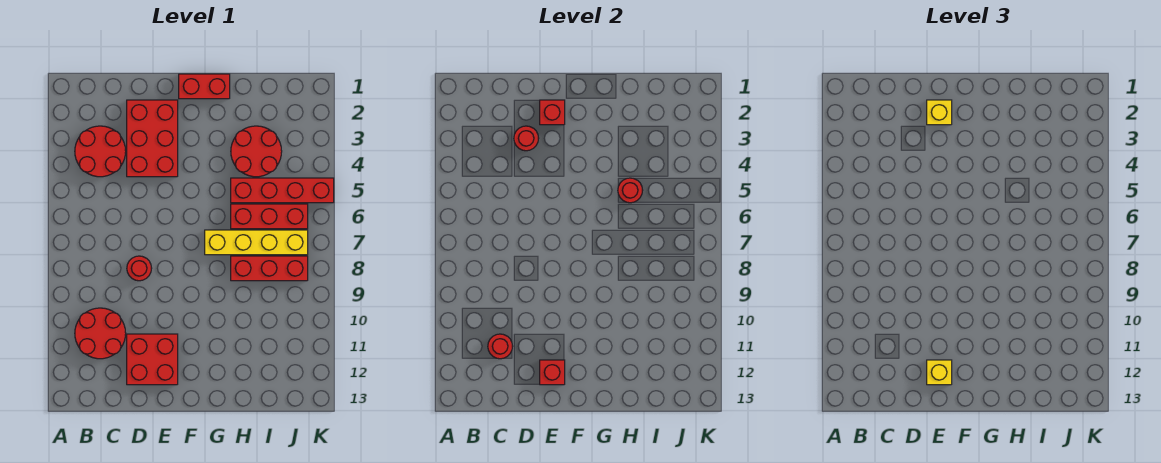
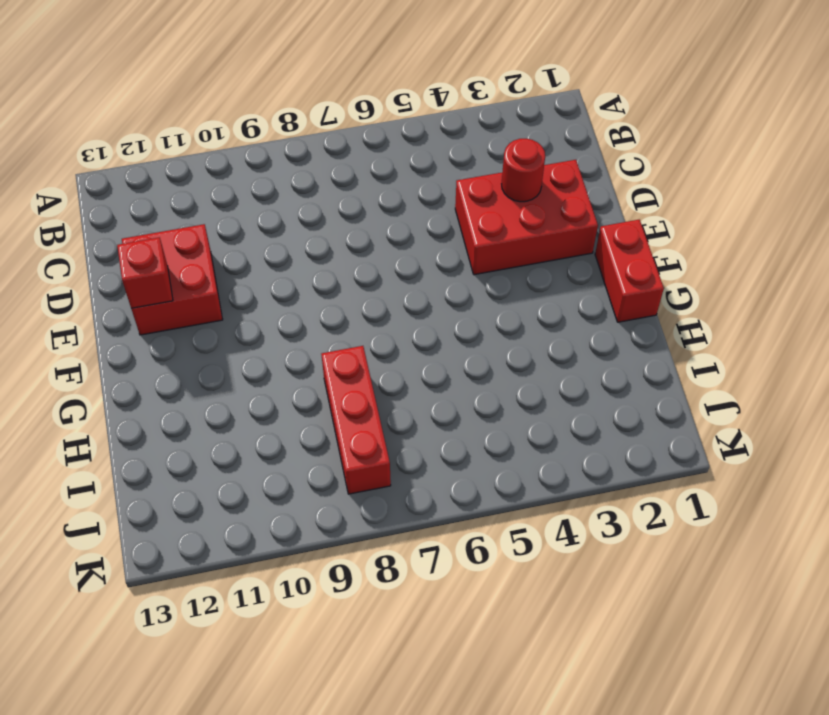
none -> red 2x2 round brick [75,126,126,177]
none -> red 2x2 round brick [75,308,126,359]
none -> red 1x1 round brick [127,256,152,281]

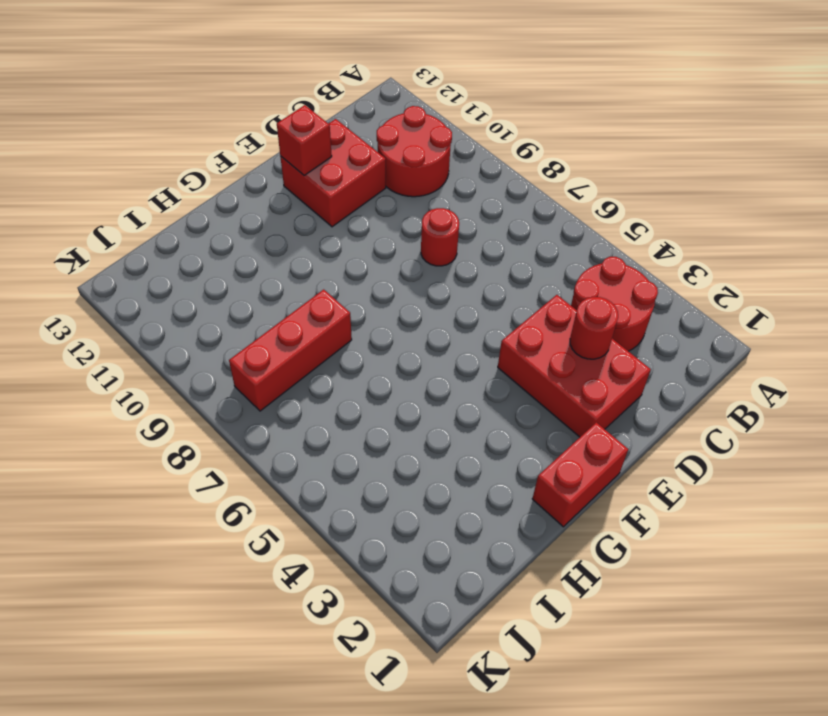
none -> yellow 1x4 brick [205,230,308,255]
none -> red 2x2 round brick [231,126,282,177]
none -> red 1x4 brick [231,178,334,203]

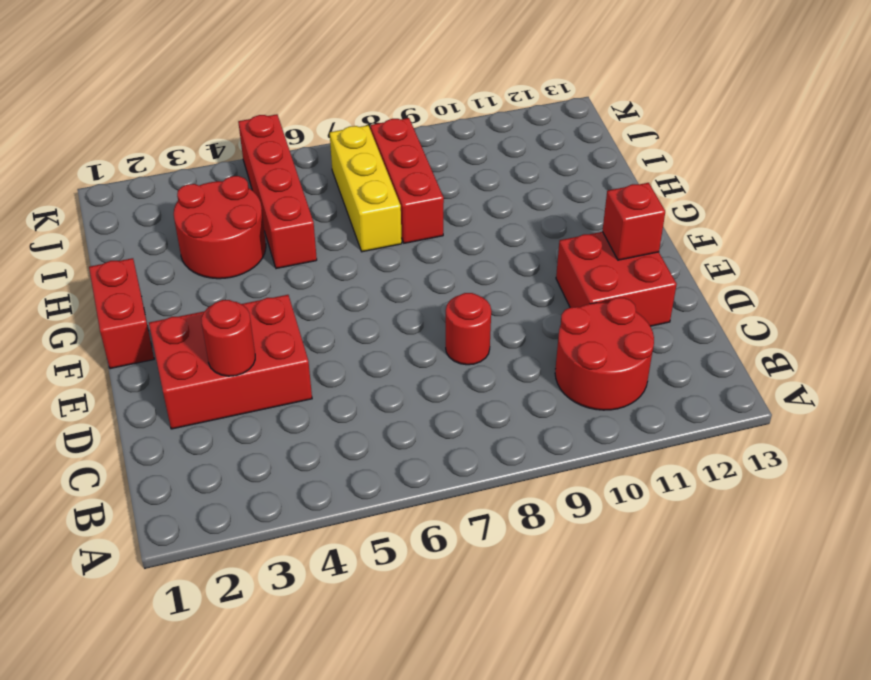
yellow 1x3 brick [330,125,402,252] -> yellow 1x4 brick [205,230,308,255]
none -> red 2x2 round brick [75,126,126,177]
none -> red 1x3 brick [231,204,308,229]
none -> red 1x1 round brick [488,334,513,359]

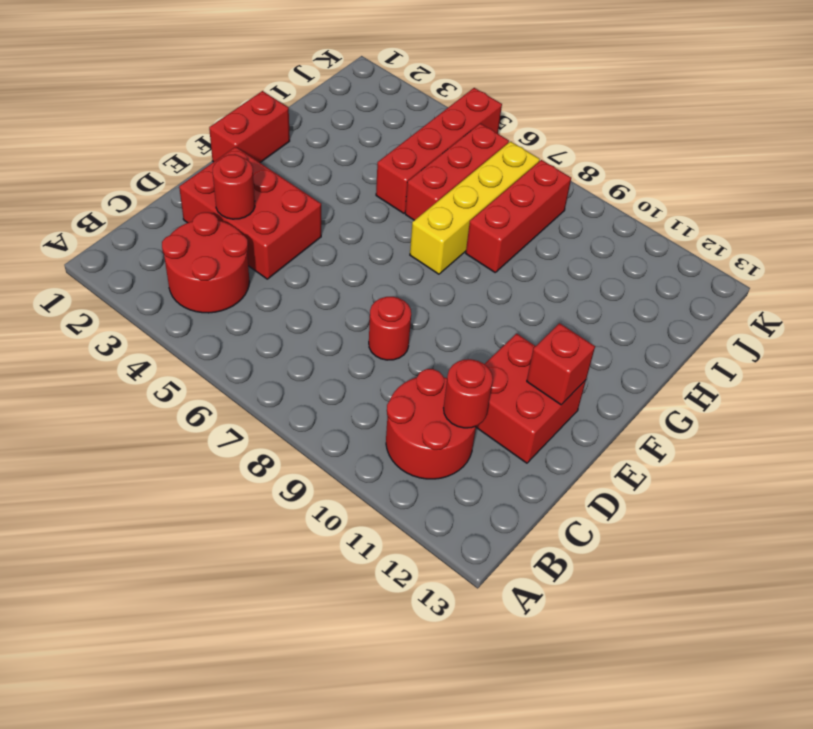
none -> red 2x2 round brick [231,126,282,177]
none -> red 1x1 brick [540,100,565,125]
none -> red 1x1 round brick [618,178,643,203]

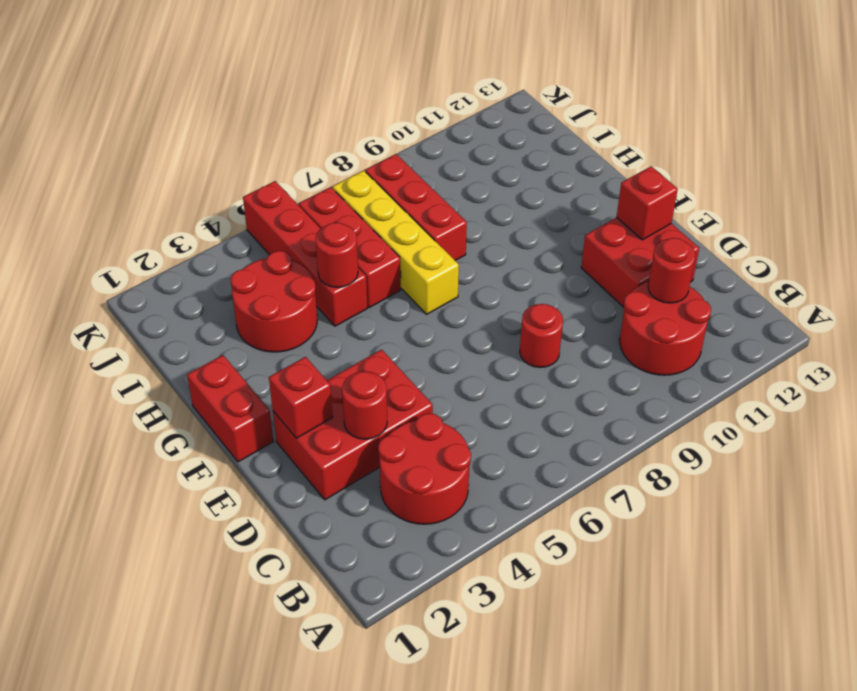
none -> yellow 1x1 brick [927,100,952,125]
none -> yellow 1x1 brick [927,360,952,385]

